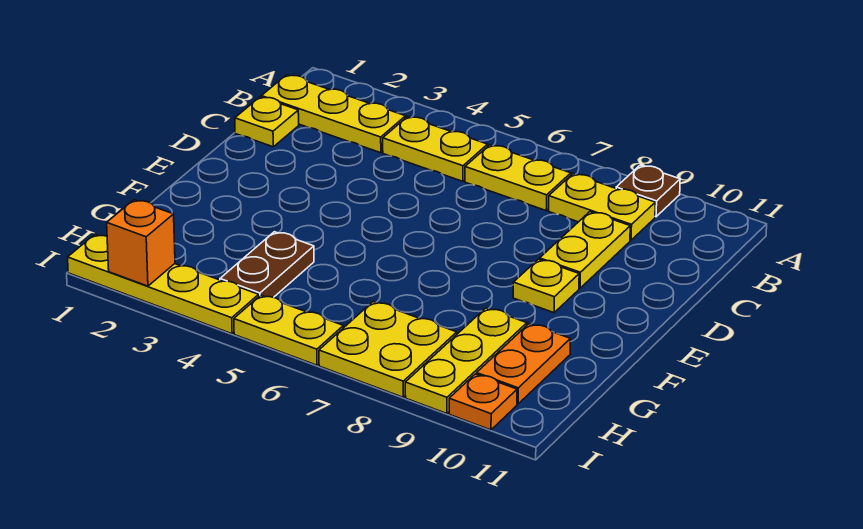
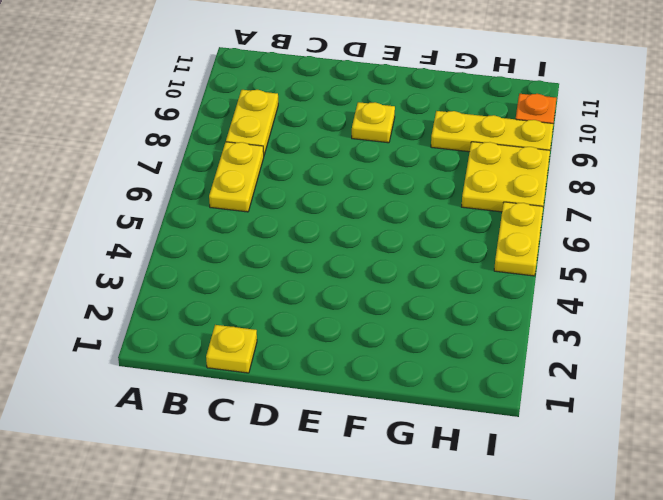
none -> brown 1x1 plate [616,165,680,217]
none -> yellow 1x3 plate [262,75,406,153]
none -> yellow 1x2 plate [383,117,488,181]

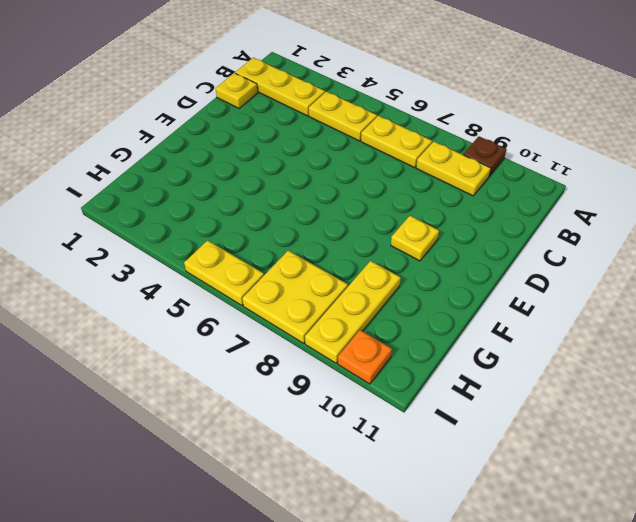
none -> yellow 1x2 plate [540,212,630,288]
none -> brown 1x2 plate [220,232,314,297]
none -> orange 1x2 plate [477,324,570,404]

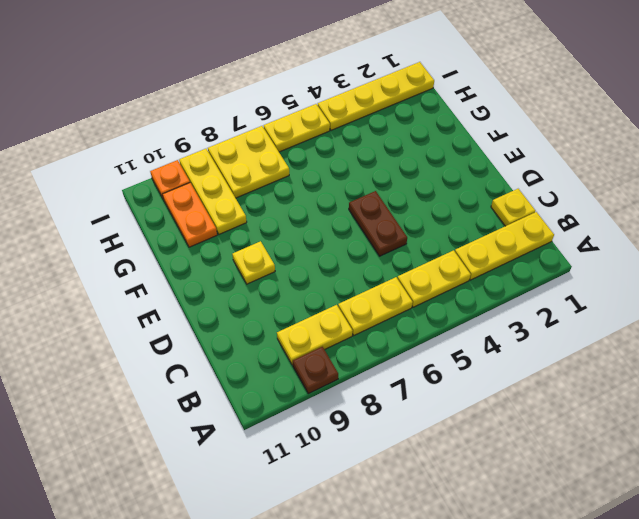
brown 1x2 plate [349,191,407,256] -> brown 1x2 plate moved to [220,232,314,297]
none -> yellow 1x2 plate [540,212,630,288]
none -> orange 1x1 brick [107,200,175,286]

